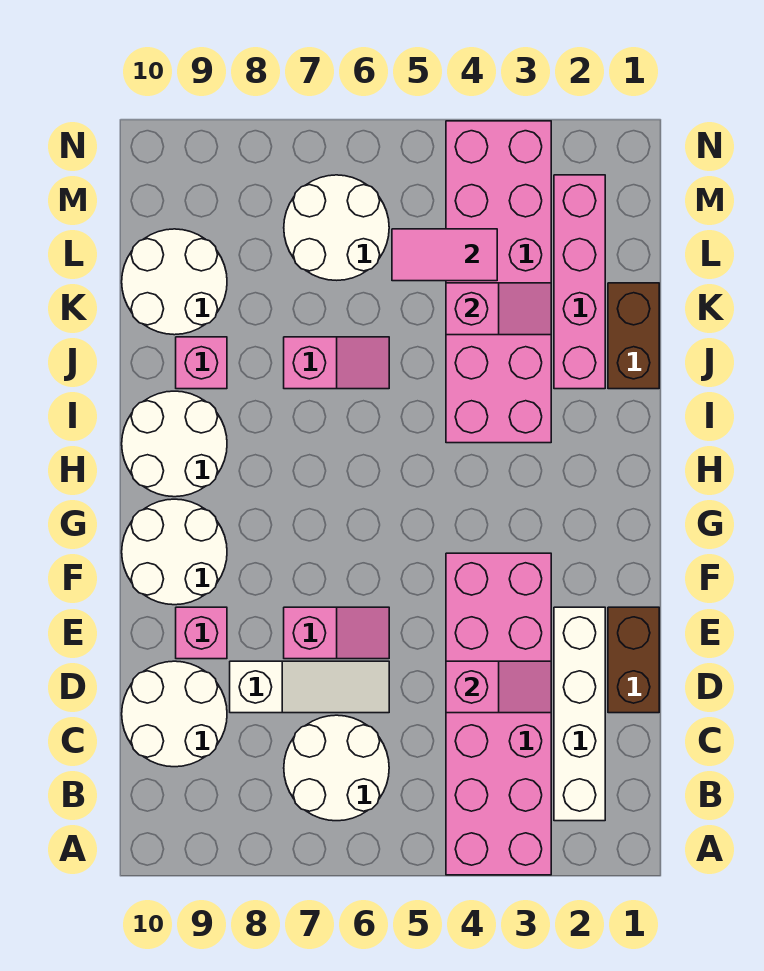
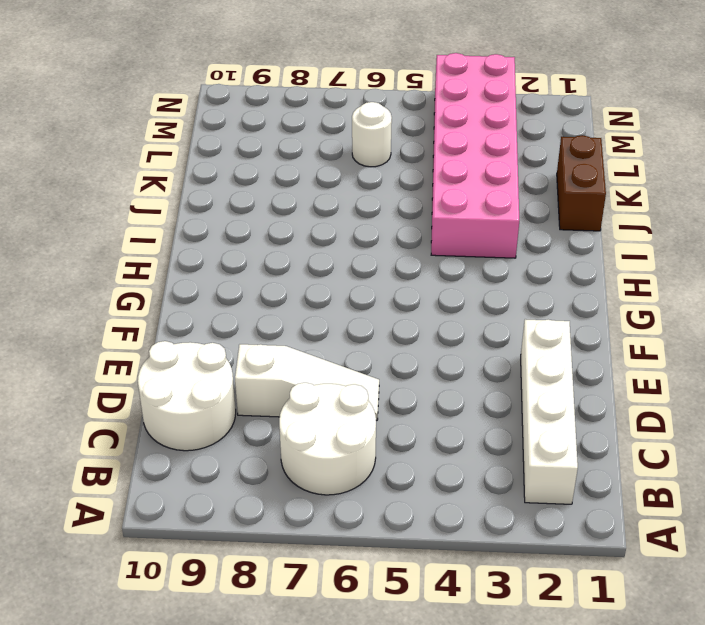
white 1x1 round brick [352,102,392,167] -> white 2x2 round brick [284,175,389,280]
none -> pink 2x6 brick [446,553,551,875]
none -> brown 1x2 brick [608,607,659,713]
none -> pink 1x2 slope [284,607,389,659]

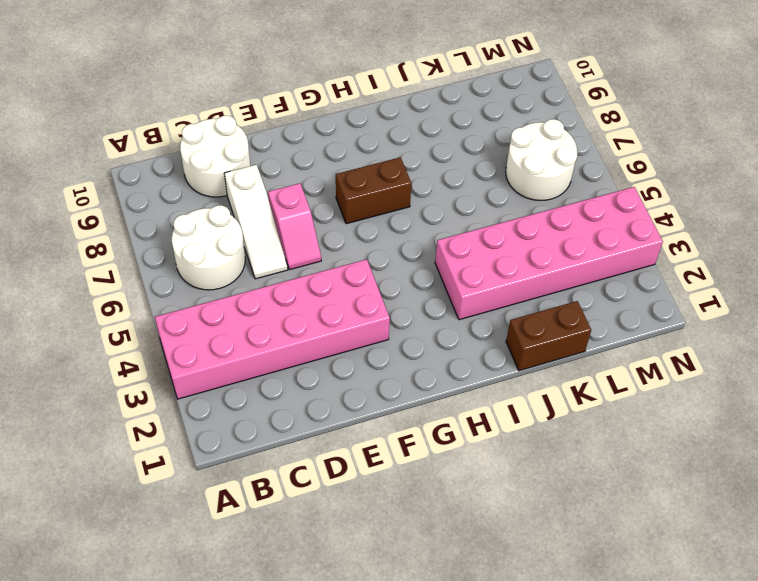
brown 1x2 brick [336,157,411,224] -> brown 1x2 brick moved to [608,607,659,713]
none -> white 1x4 brick [554,607,605,821]
none -> pink 1x1 brick [176,607,227,659]
none -> white 2x2 round brick [122,499,227,605]

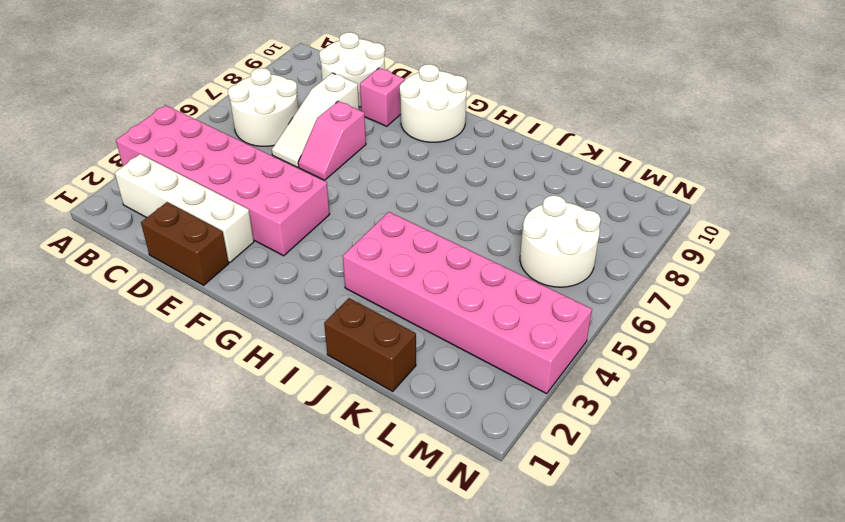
none -> white 2x2 round brick [122,391,227,497]
none -> pink 1x4 brick [554,175,605,389]
none -> pink 1x2 slope [284,337,389,389]

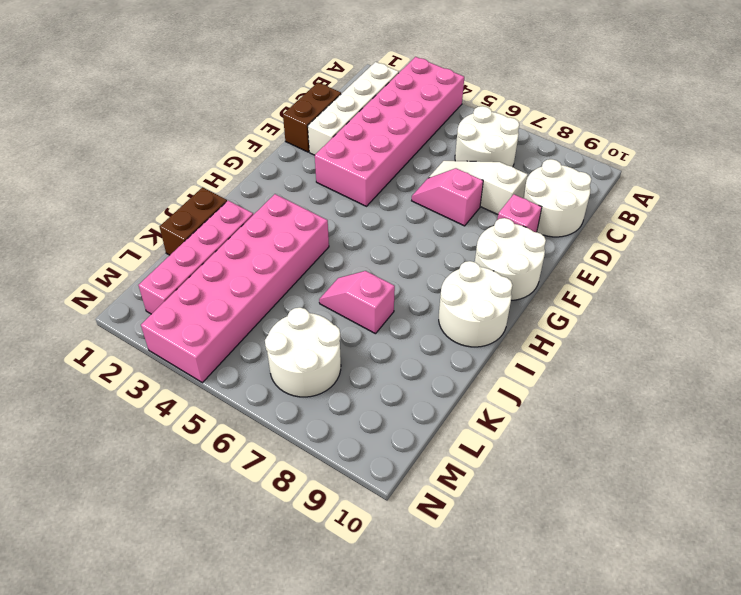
none -> pink 1x1 brick [176,337,227,389]
none -> white 2x2 round brick [122,229,227,335]
none -> pink 1x2 slope [446,661,551,713]

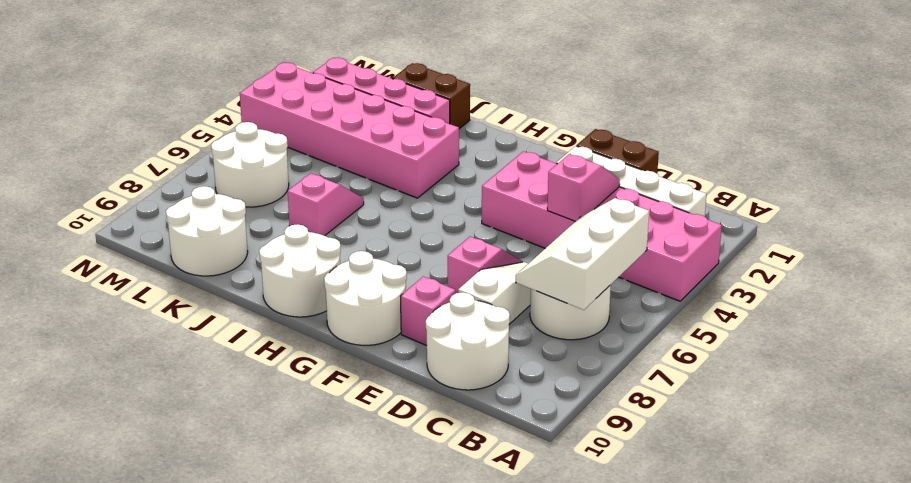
white 2x3 slope [516,198,649,310] -> none
none -> pink 1x1 brick [176,337,227,389]
none -> pink 1x2 slope [446,283,551,335]
none -> pink 1x2 tile [392,229,497,281]

